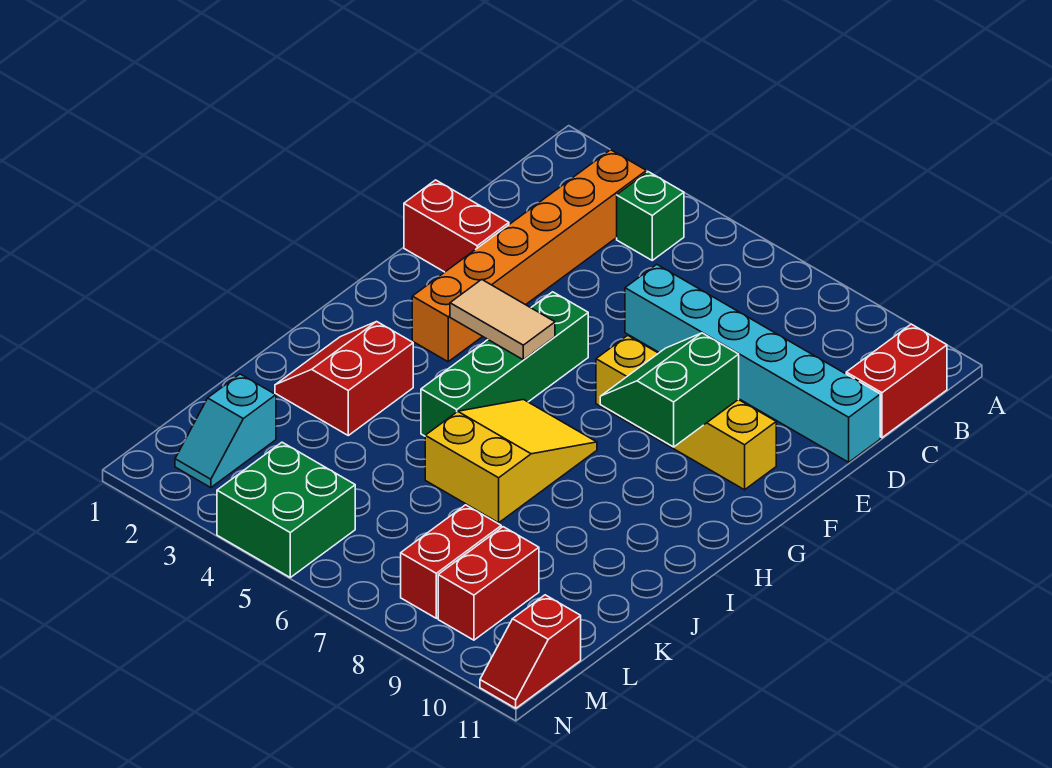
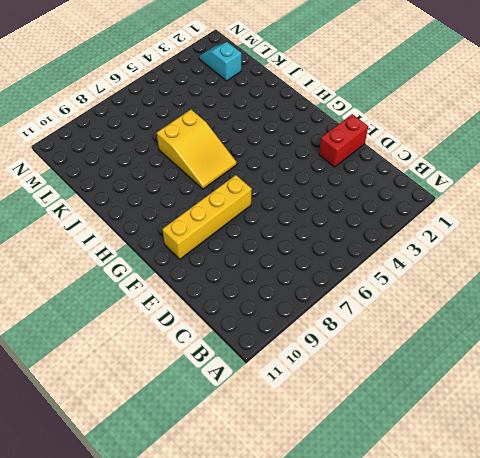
none -> orange 1x6 brick [412,150,646,362]
none -> green 1x1 brick [617,172,684,260]
none -> red 1x2 brick [846,324,947,438]

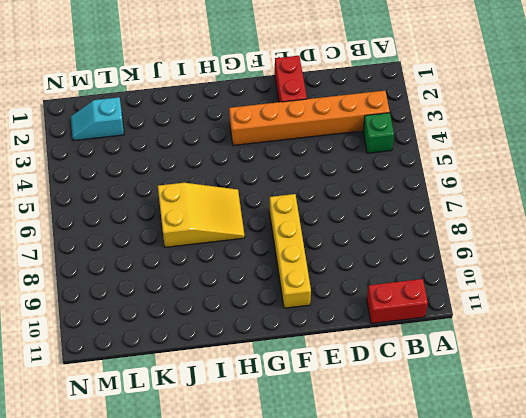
none -> cyan 1x6 brick [625,264,880,462]
none -> green 1x4 brick [421,292,588,436]
none -> red 2x2 slope [275,322,413,435]

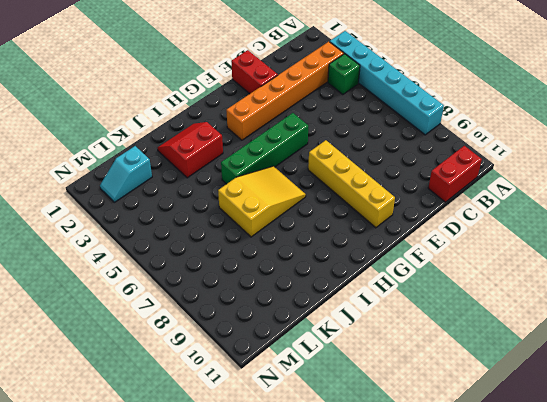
cyan 1x6 brick [330,31,444,135] -> cyan 1x6 brick moved to [625,264,880,462]
none -> red 1x2 brick [401,505,501,618]
none -> red 1x2 brick [438,527,539,640]
none -> green 2x2 brick [217,442,355,577]

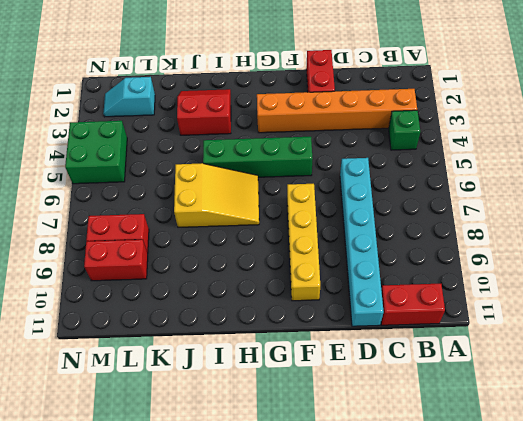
none -> red 1x2 slope [480,595,581,708]
none -> green 2x2 slope [600,333,739,447]
none -> tan 1x2 tile [450,280,555,360]

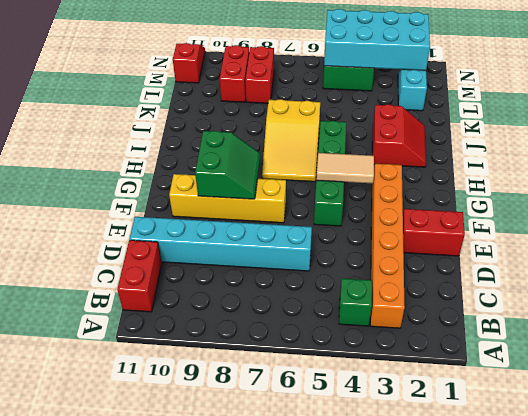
cyan 2x4 brick [324,9,430,70] -> none

